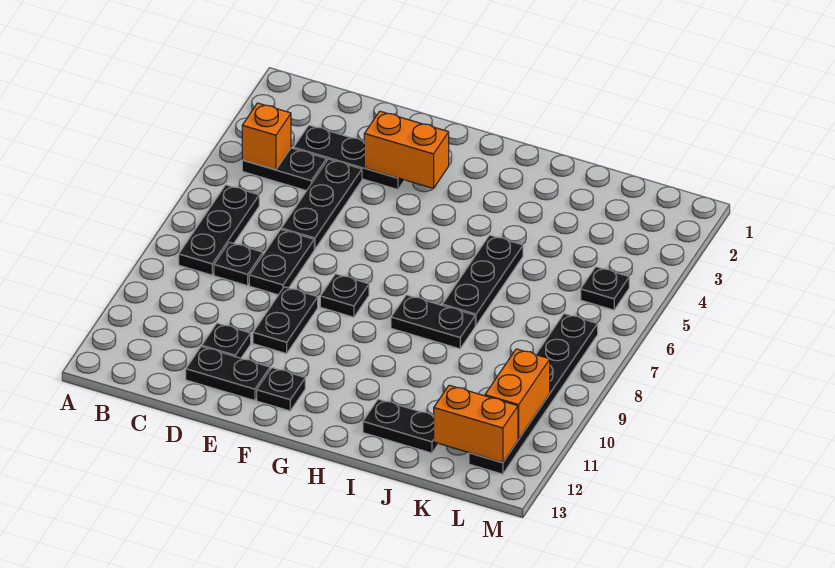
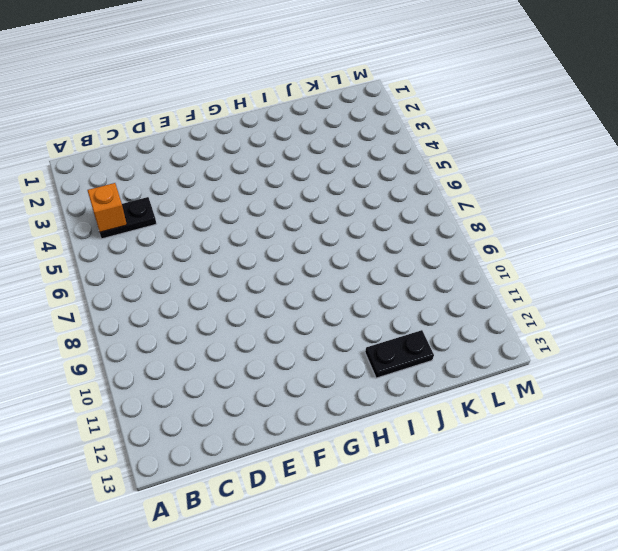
none -> black 1x3 plate [179,185,259,275]
none -> black 1x3 plate [294,125,404,189]
none -> black 1x1 plate [214,242,263,286]

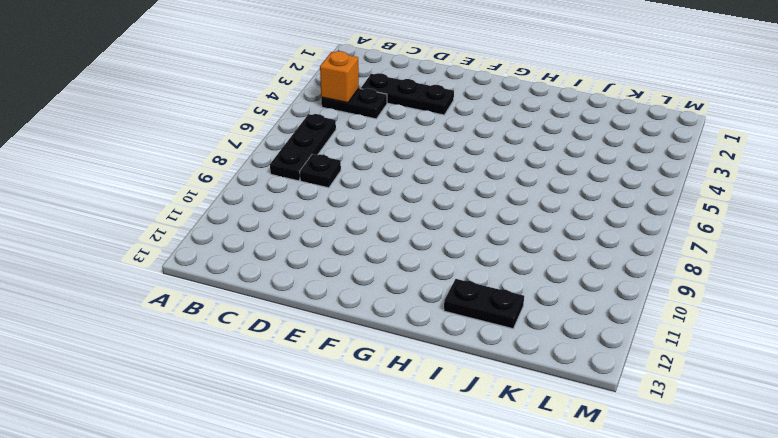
none -> black 1x3 plate [281,159,362,249]
none -> black 1x2 plate [249,229,314,295]
none -> black 1x1 plate [202,323,251,358]

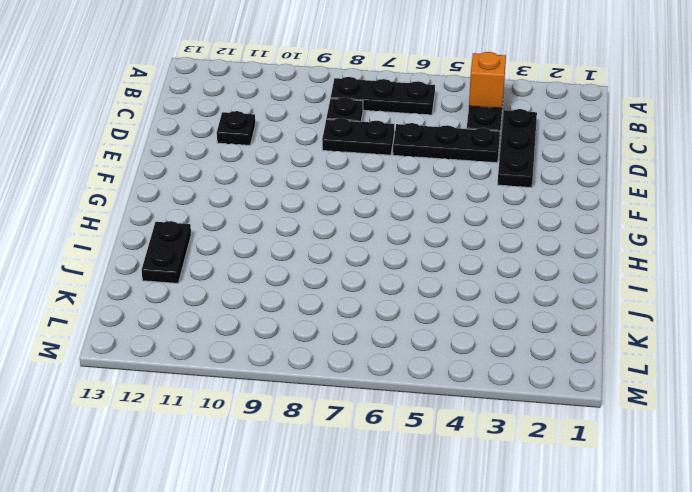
none -> black 1x2 plate [186,346,270,400]
none -> black 1x2 plate [253,287,318,354]
none -> black 1x1 plate [320,274,369,317]

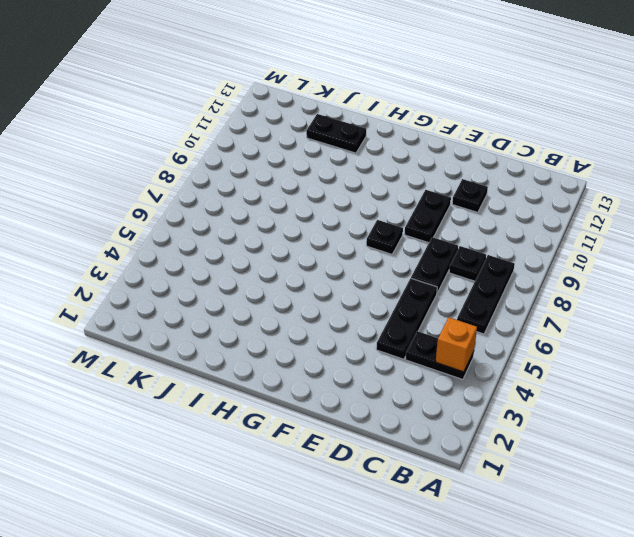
none -> black 1x3 plate [294,125,404,189]
none -> black 1x2 plate [186,346,270,400]
none -> black 1x1 plate [257,368,305,411]

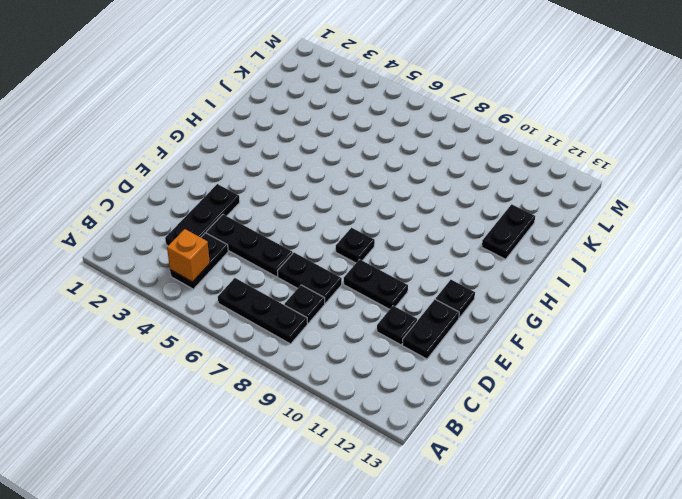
none -> black 1x2 plate [391,295,475,349]
none -> black 1x3 plate [442,235,523,325]
none -> black 1x1 plate [581,267,629,310]

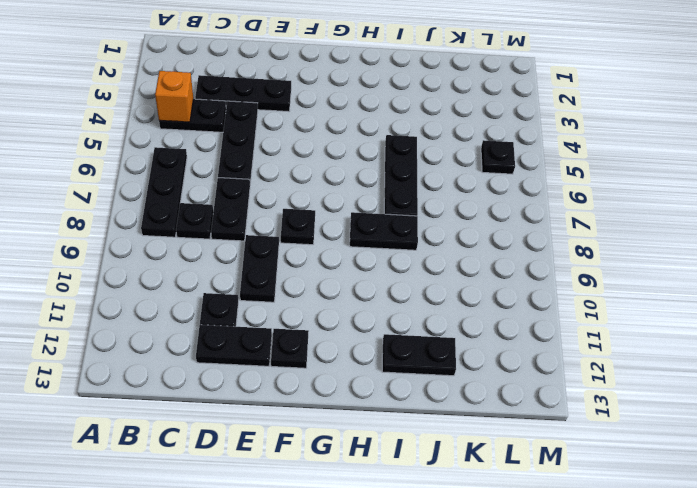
none -> black 1x6 plate [469,314,598,474]
none -> orange 1x2 brick [364,111,449,188]
none -> orange 1x2 brick [434,385,518,463]

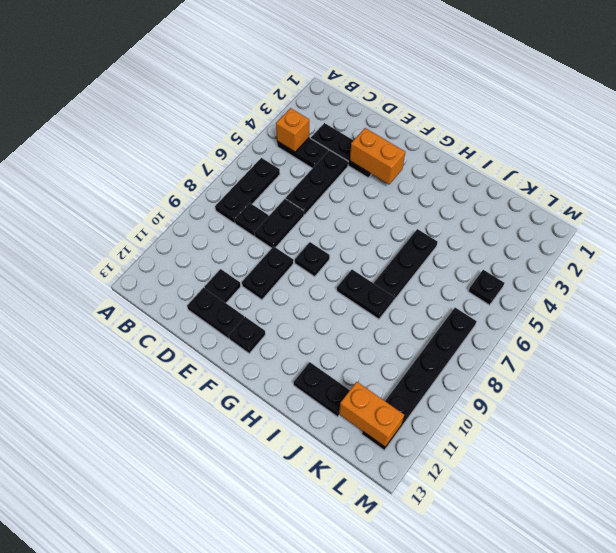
none -> orange 1x2 brick [485,349,550,439]

